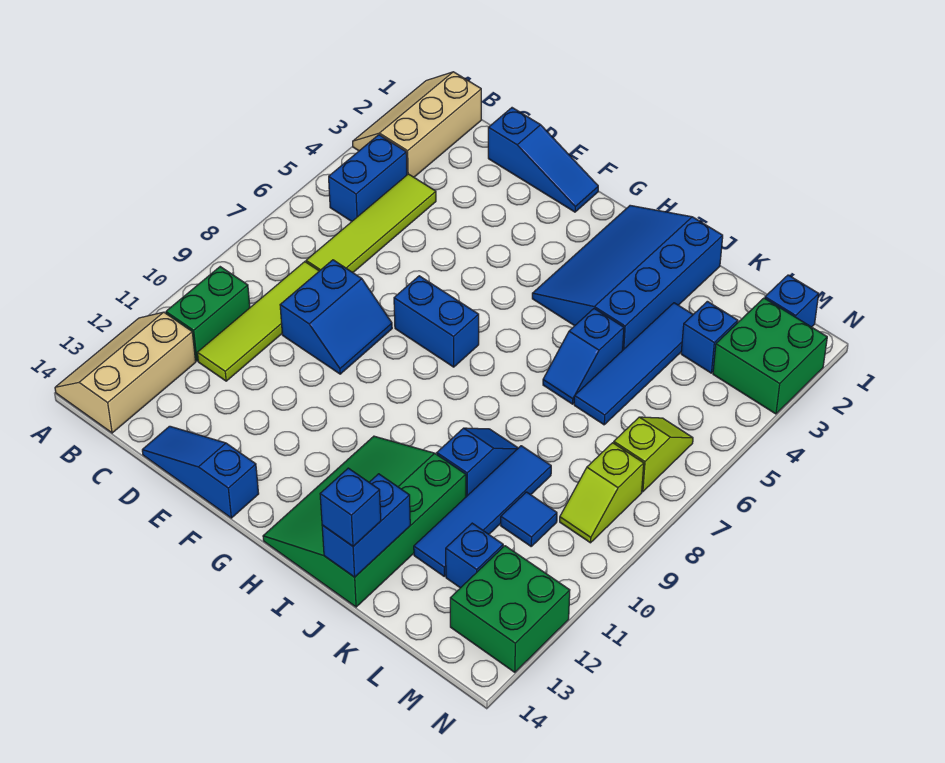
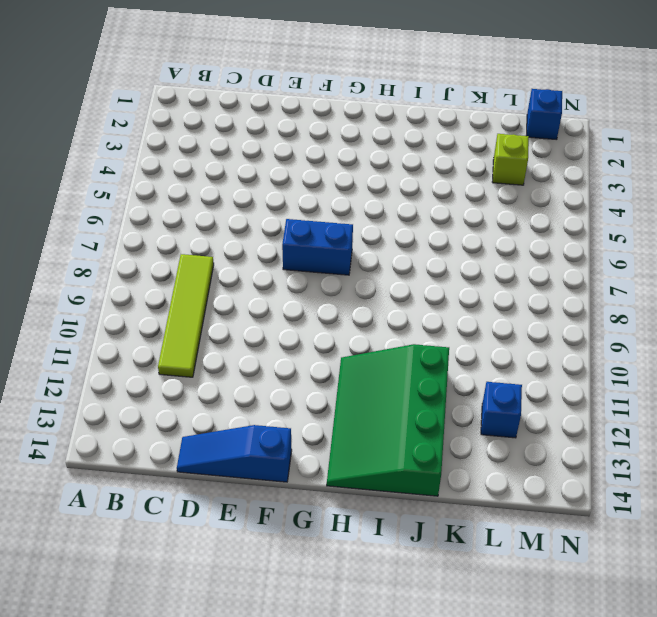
lime 1x1 brick [493,134,529,185] -> blue 1x1 brick [681,301,738,373]
none -> tan 2x3 slope [353,72,481,177]
none -> tan 2x3 slope [55,312,196,433]
none -> blue 1x2 brick [329,135,407,221]

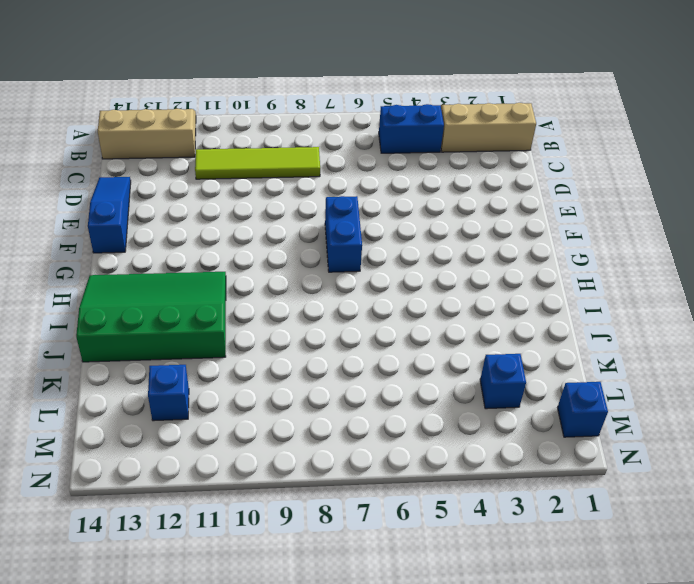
none -> green 1x2 brick [166,267,250,361]
none -> lime 1x4 tile [306,174,436,272]
none -> blue 1x3 slope [488,108,598,212]

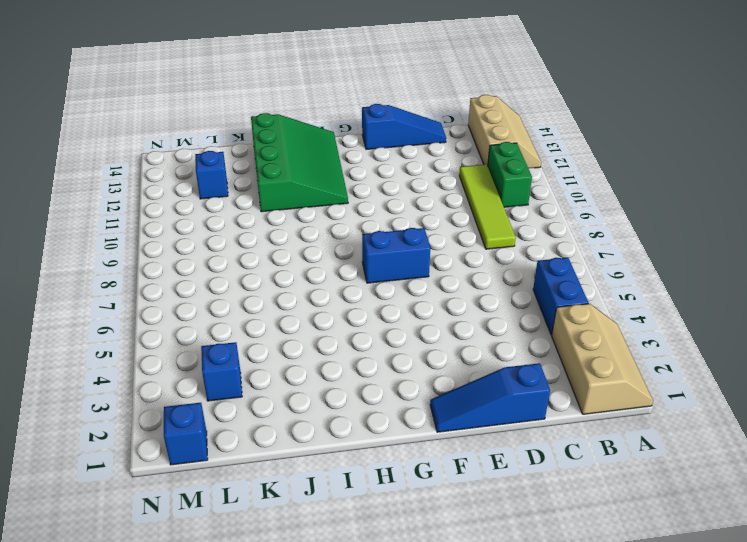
none -> lime 1x4 tile [306,174,436,272]
none -> blue 2x2 slope [280,260,392,374]
none -> blue 3x4 slope [532,205,723,350]

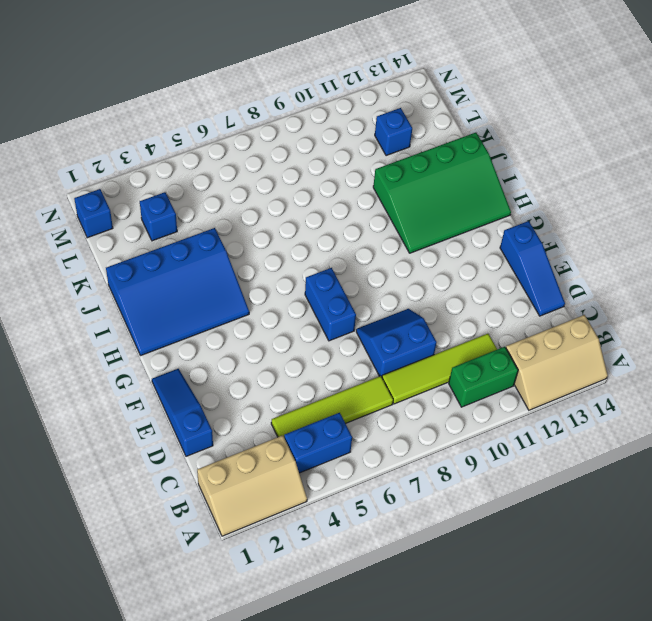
none -> blue 1x2 slope [543,309,624,404]
none -> blue 1x2 slope [437,428,518,497]
none -> blue 1x4 tile [574,303,693,425]

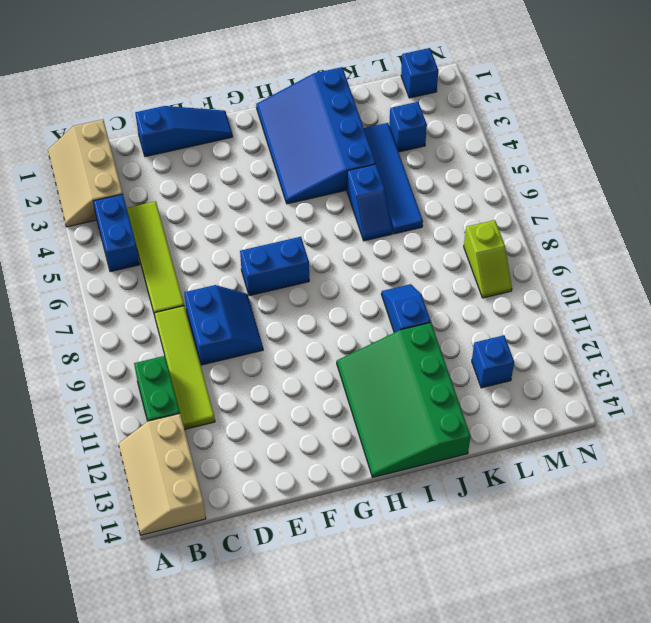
none -> blue 1x3 slope [142,426,259,518]
none -> blue 1x4 tile [414,446,551,576]
none -> blue 1x1 tile [501,492,557,546]

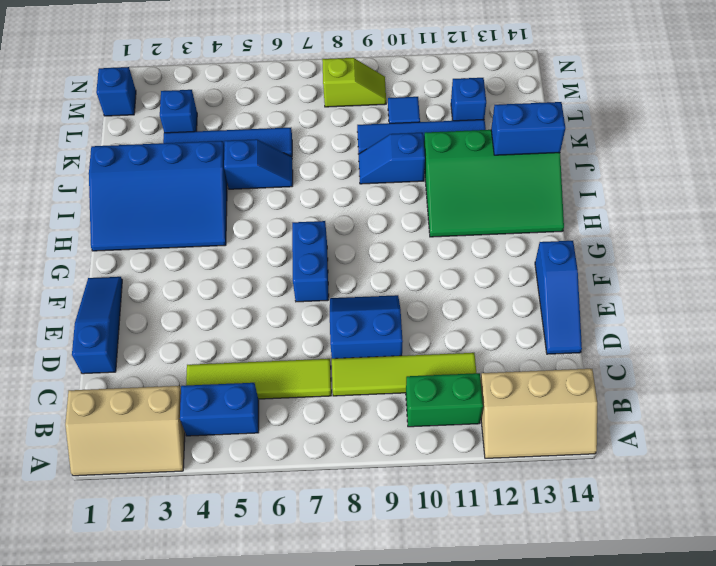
none -> green 2x2 brick [713,298,827,414]
none -> lime 1x2 slope [614,417,693,492]
none -> green 2x2 brick [450,546,570,672]

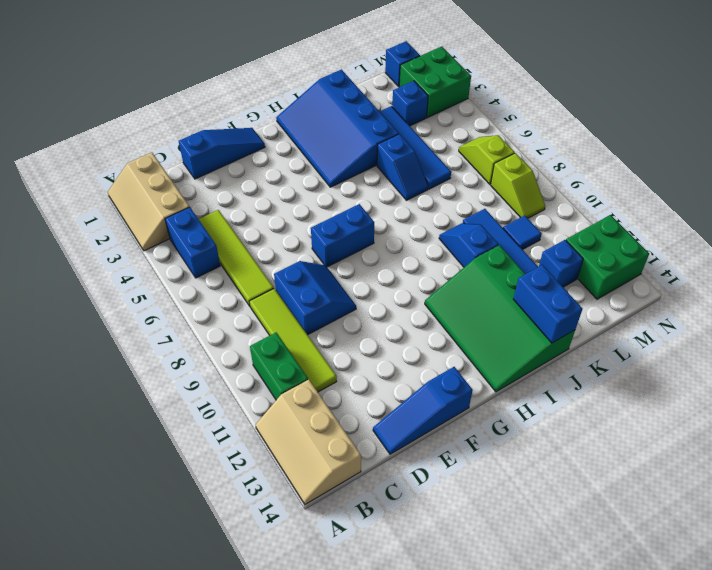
none -> blue 1x1 brick [320,468,381,546]

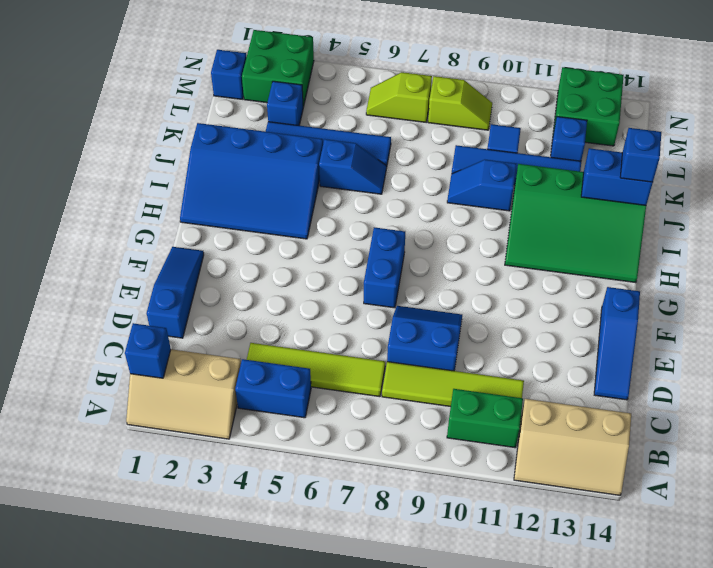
blue 1x1 brick [125,323,171,378] -> none

